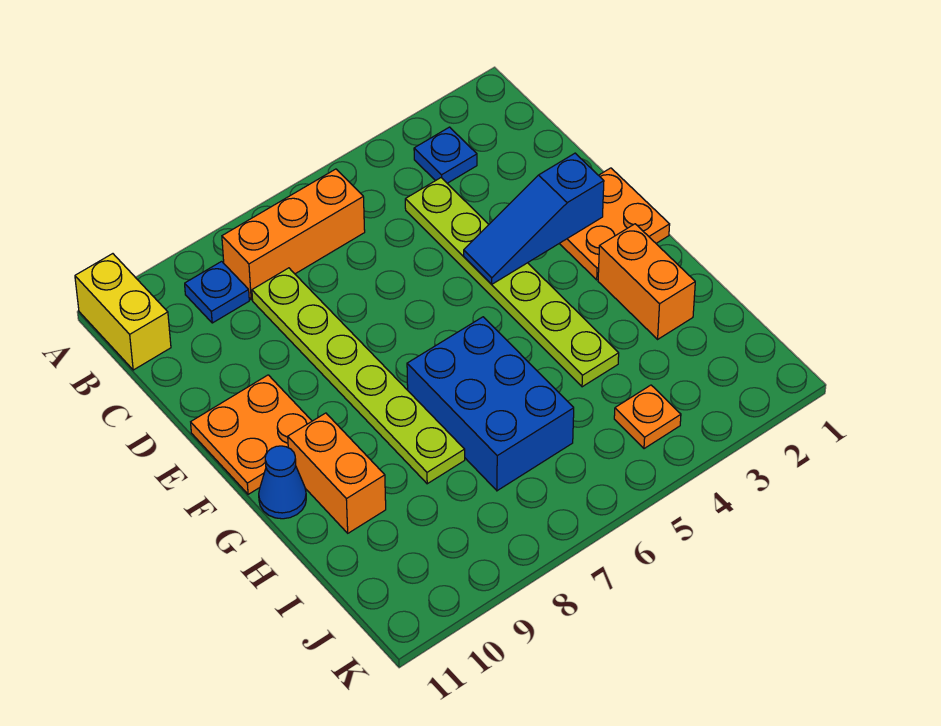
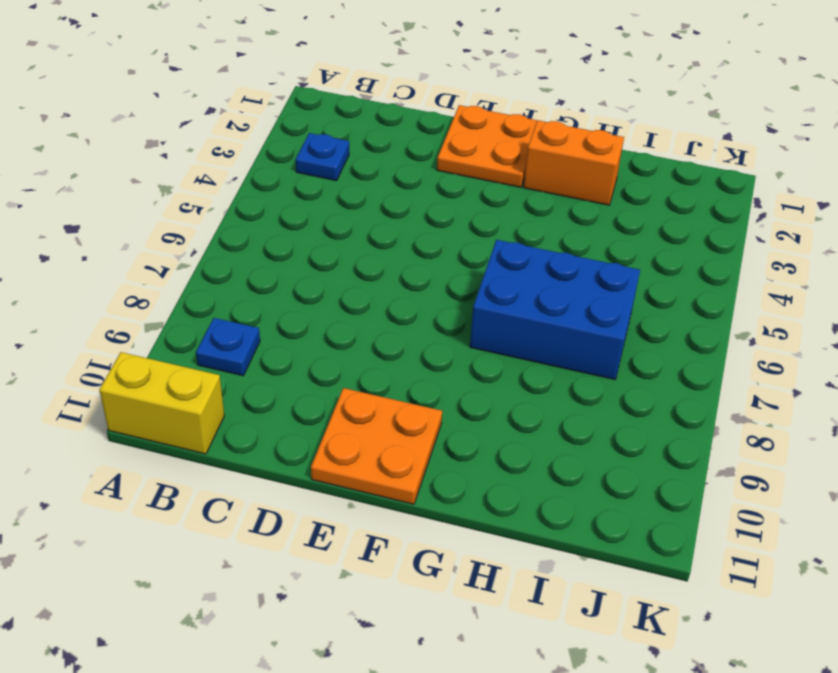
none -> orange 1x3 brick [222,169,365,300]
none -> lime 1x6 plate [405,178,619,387]
none -> lime 1x6 plate [252,268,465,484]

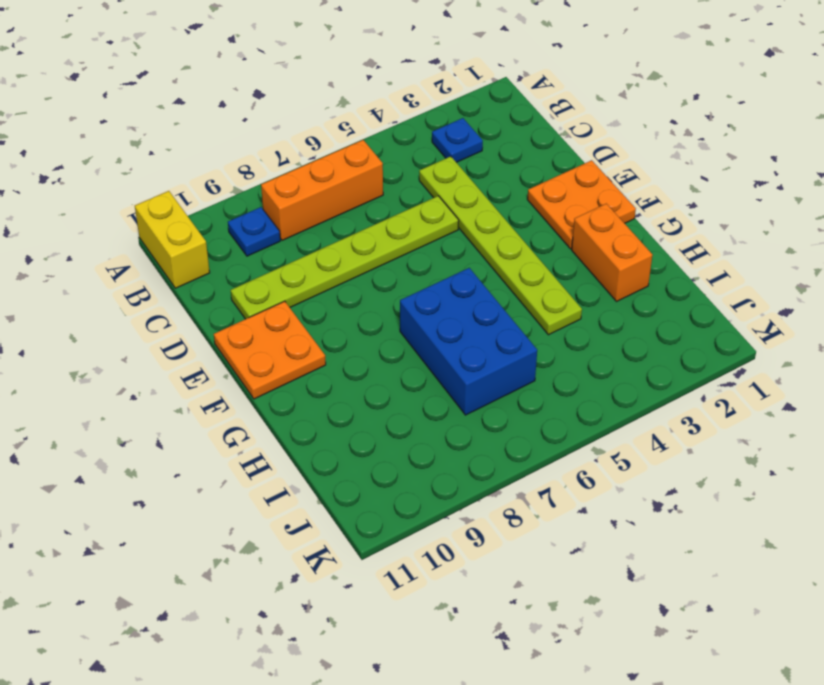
lime 1x6 plate [231,196,459,319] -> lime 1x6 plate turned to [252,268,465,484]
none -> orange 1x2 brick [288,413,386,533]
none -> blue 1x1 cone [259,446,306,519]
none -> orange 1x1 plate [614,385,681,449]

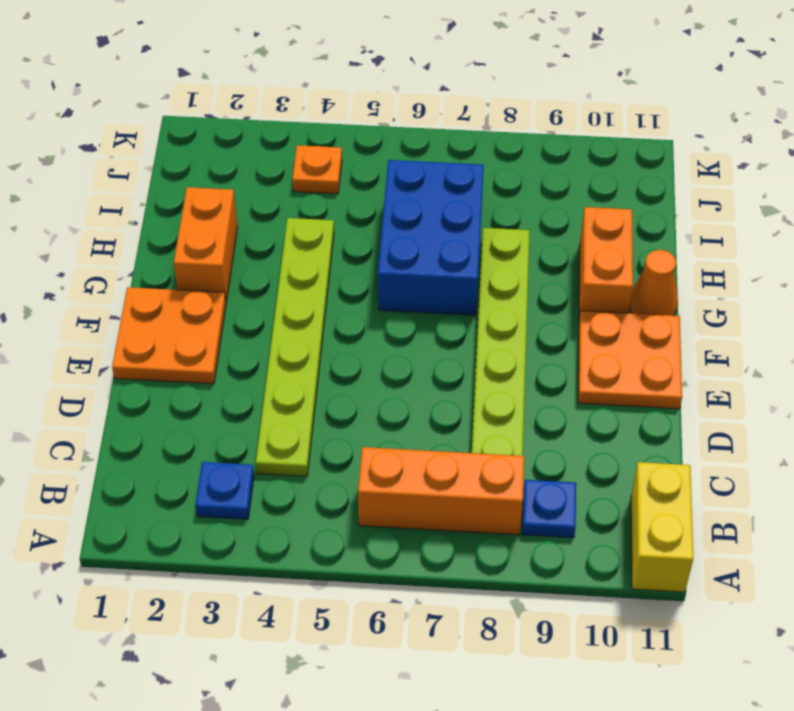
orange 1x1 cone [630,250,678,316] -> blue 1x1 cone [259,446,306,519]
none -> blue 1x3 slope [464,153,604,284]

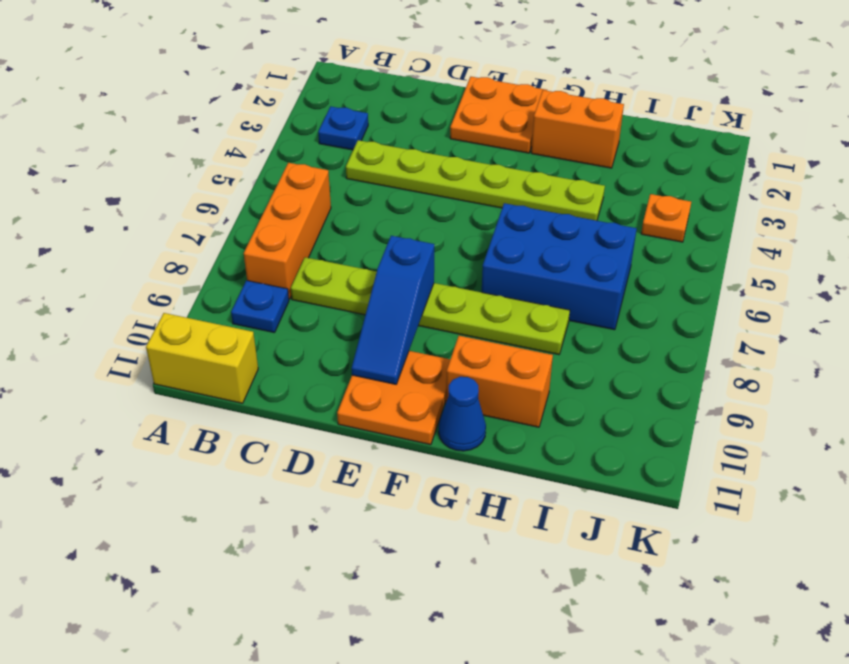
blue 1x3 slope [352,236,434,384] -> blue 1x3 slope moved to [464,153,604,284]

